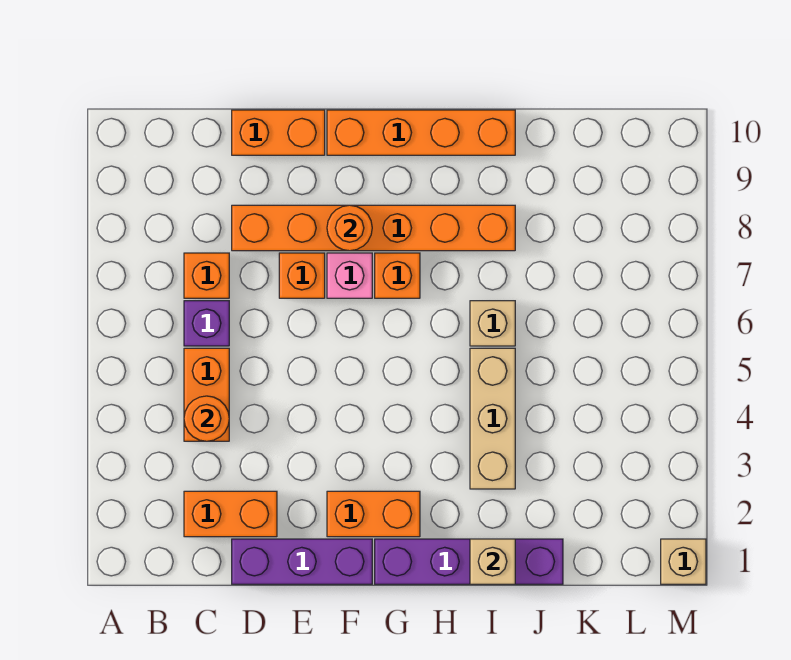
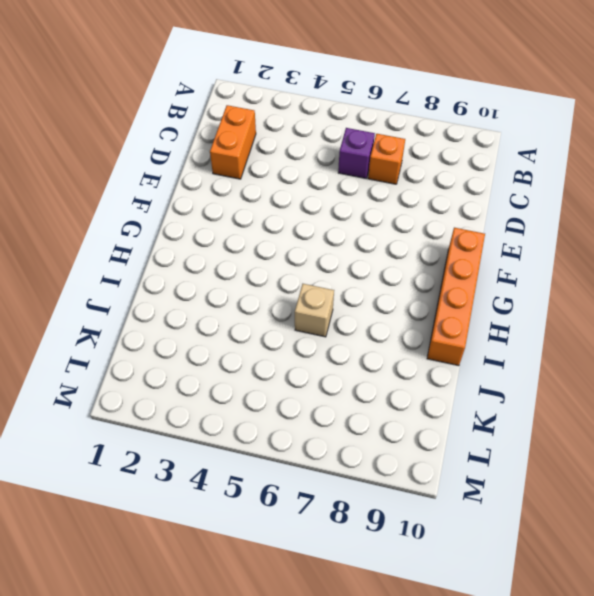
none -> orange 1x2 brick [184,348,229,441]
none -> purple 1x3 brick [232,539,372,584]
none -> orange 1x6 brick [232,205,515,251]

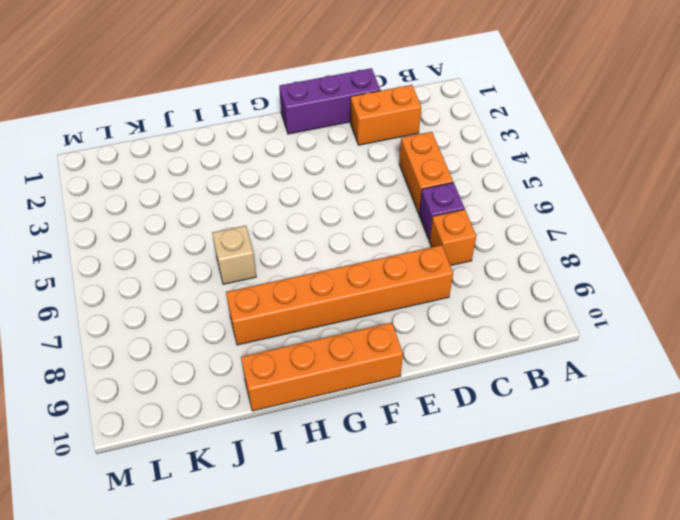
none -> orange 1x2 brick [232,110,325,155]
none -> orange 1x1 brick [279,253,325,298]
none -> orange 1x2 brick [327,491,420,537]

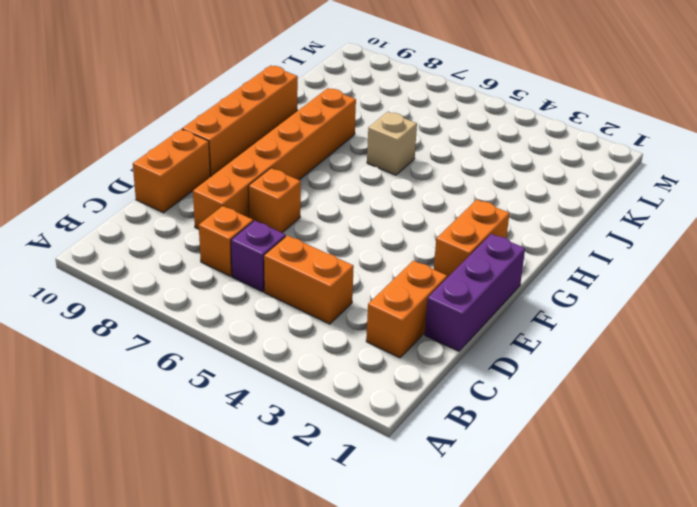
none -> pink 1x1 brick [327,253,372,298]
none -> purple 1x4 brick [375,539,563,584]
none -> orange 1x1 brick [375,253,420,298]

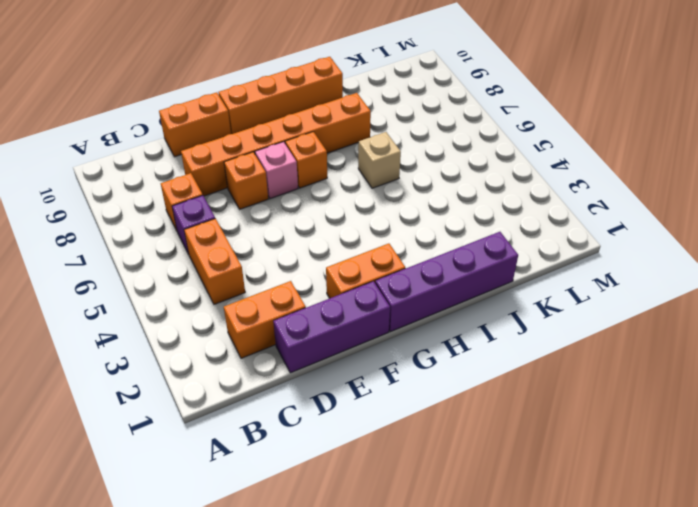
none -> tan 1x3 brick [470,348,515,489]
none -> tan 1x1 brick [661,539,706,584]
none -> orange 1x1 round brick [184,396,229,441]

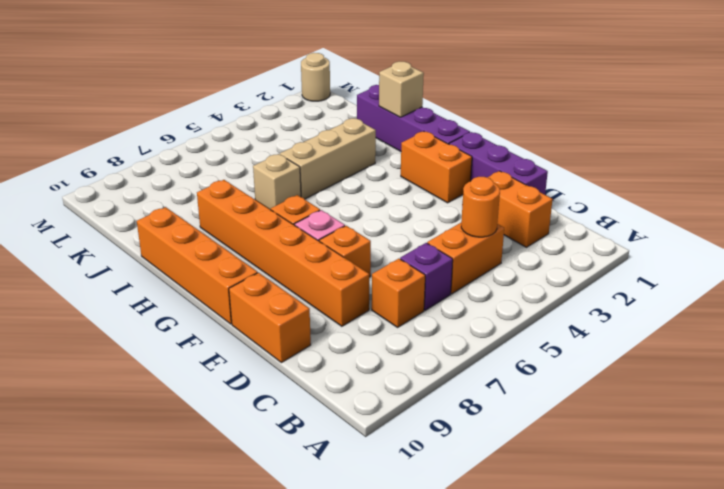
tan 1x1 round brick [301,53,330,101] -> tan 1x1 brick [661,539,706,584]
none -> orange 1x1 round brick [327,205,372,251]

